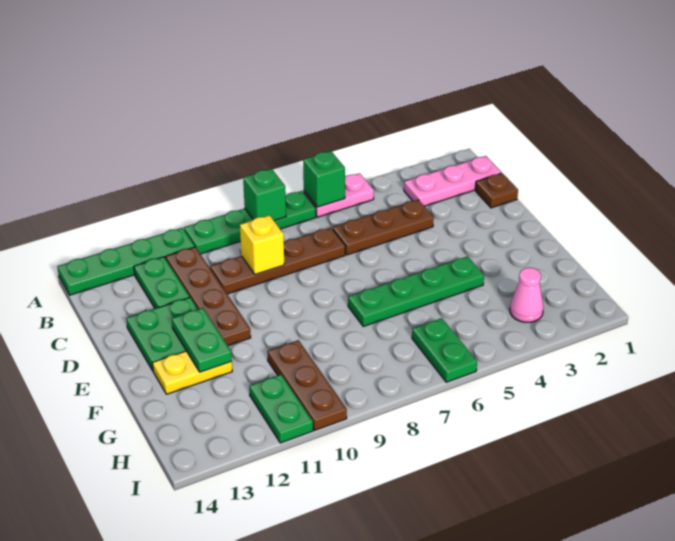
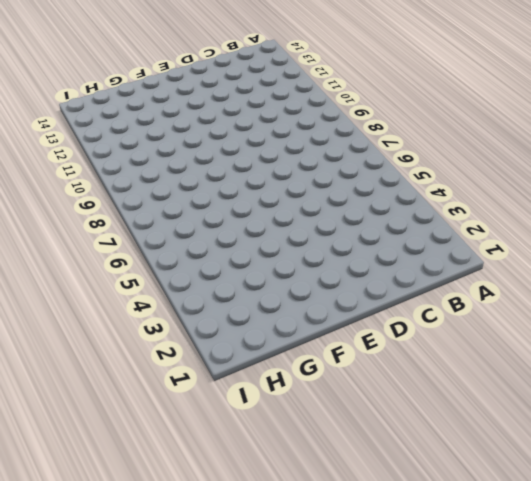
none -> pink 1x2 plate [304,173,374,217]
none -> green 1x4 plate [184,191,316,254]
none -> green 1x4 plate [57,228,195,295]

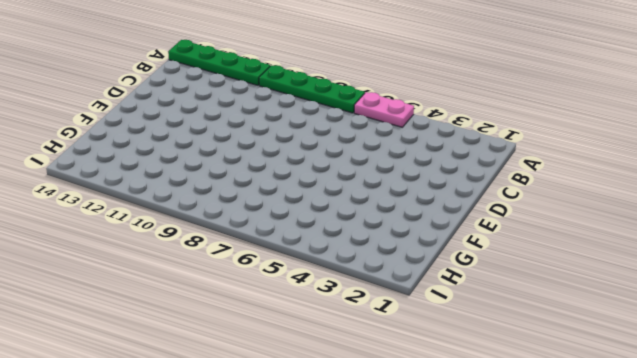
none -> pink 1x3 plate [404,156,501,206]
none -> brown 1x4 plate [166,247,251,346]
none -> green 1x2 plate [134,257,190,308]

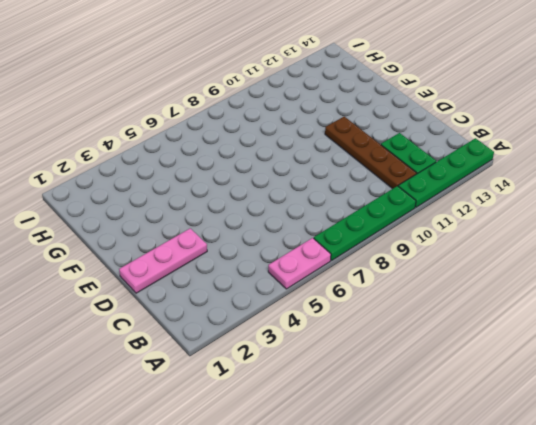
pink 1x3 plate [119,228,207,293] -> pink 1x3 plate moved to [404,156,501,206]
none -> brown 1x1 plate [475,173,518,208]
none -> brown 1x3 plate [333,200,434,255]
none -> brown 1x4 plate [210,228,345,294]

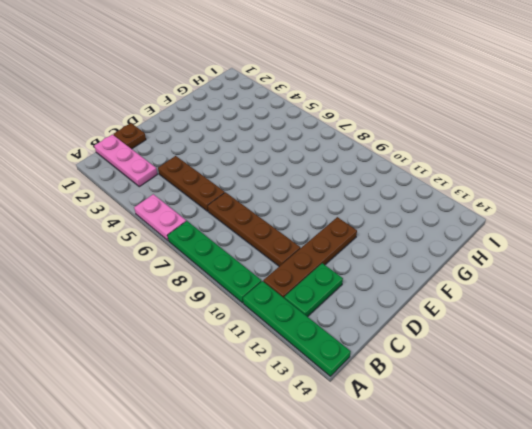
none -> green 2x2 plate [126,297,198,371]
none -> green 1x4 plate [348,256,484,326]
none -> yellow 1x2 plate [152,351,232,394]

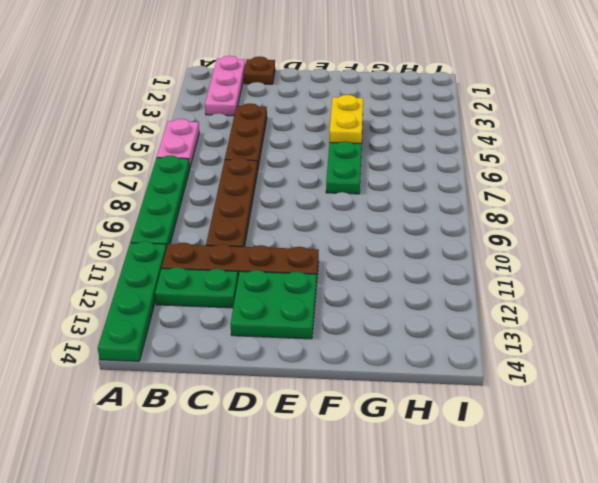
yellow 1x2 plate [329,95,363,143] -> yellow 1x2 plate moved to [152,351,232,394]
none -> brown 1x3 plate [267,340,347,430]
none -> pink 1x1 cone [510,268,543,322]
none -> green 1x2 plate [412,318,477,382]

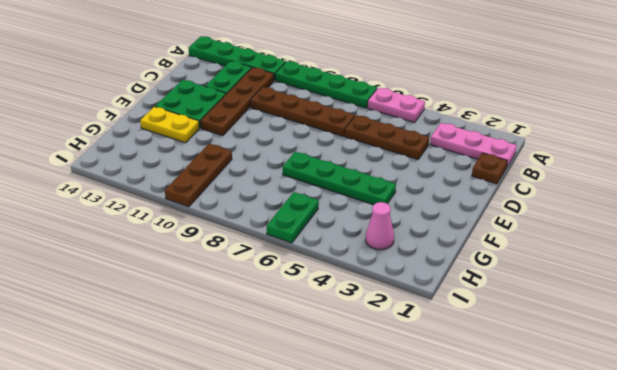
none -> green 1x2 plate [249,374,313,443]
none -> green 1x1 brick [303,151,345,207]
none -> green 1x1 brick [243,169,286,221]

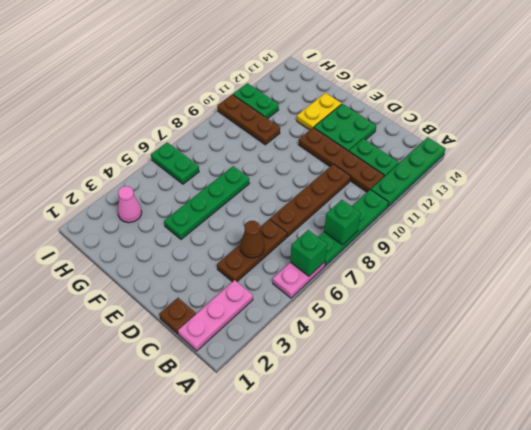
brown 1x1 cone [240,221,264,258] -> none
none -> yellow 1x1 brick [240,215,284,275]
none -> green 1x2 plate [172,308,232,372]

